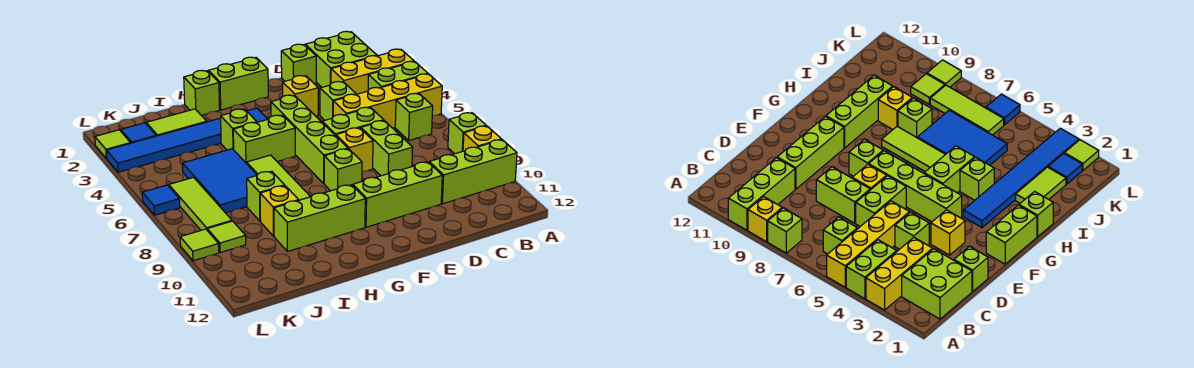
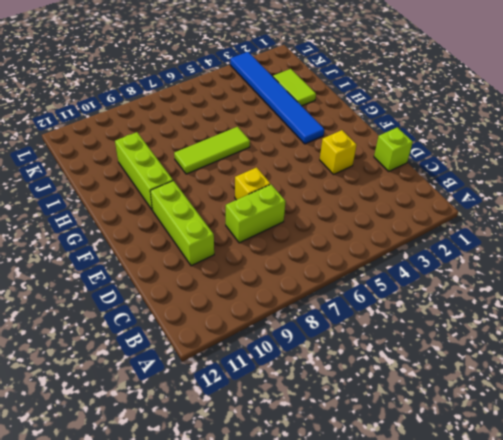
none -> yellow 1x3 brick [331,49,414,94]
none -> lime 1x2 brick [368,61,428,90]
none -> yellow 1x4 brick [333,74,442,128]
none -> lime 1x1 brick [448,113,486,154]

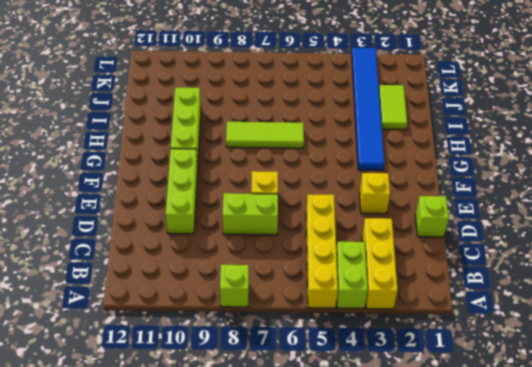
none -> yellow 1x1 brick [463,126,502,151]
none -> lime 1x3 brick [429,140,517,204]
none -> lime 2x2 brick [305,31,377,87]
none -> lime 1x1 brick [395,93,433,141]

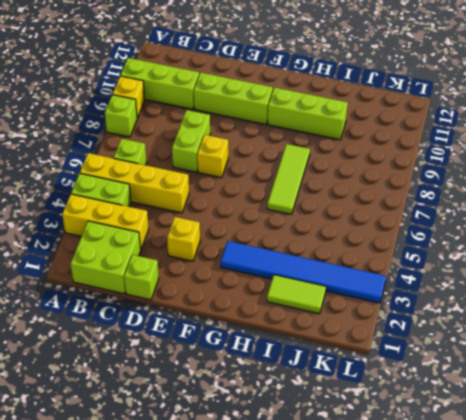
none -> lime 1x1 brick [320,81,356,120]
none -> lime 1x2 brick [322,107,384,136]
none -> lime 1x2 brick [209,57,268,110]
none -> lime 1x4 brick [271,95,348,183]

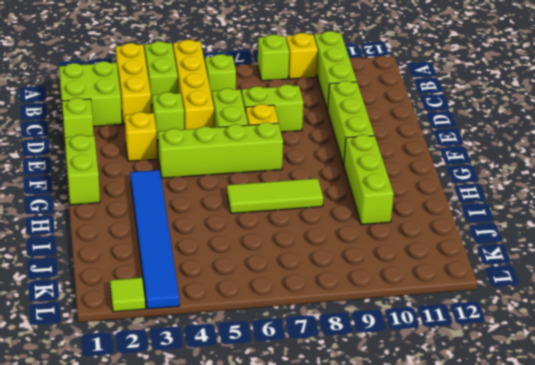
none -> lime 1x1 brick [324,149,362,191]
none -> lime 1x2 brick [233,115,295,164]
none -> lime 1x1 brick [184,70,220,115]
none -> lime 1x1 brick [221,109,257,150]

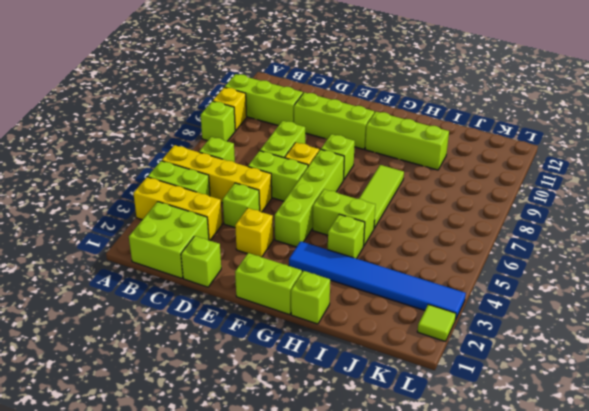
none -> lime 1x2 tile [146,109,207,136]
none -> blue 2x3 tile [182,149,257,213]
none -> lime 1x1 brick [247,171,285,221]
none -> yellow 1x1 brick [260,186,299,236]

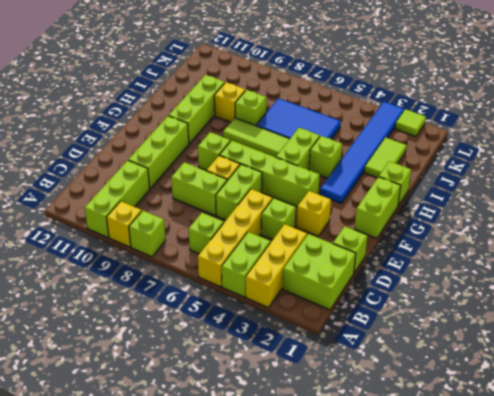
none -> blue 1x1 tile [121,123,156,143]
none -> lime 1x3 tile [169,177,232,230]
none -> lime 1x1 tile [207,221,246,253]
none -> blue 1x1 tile [142,185,180,215]

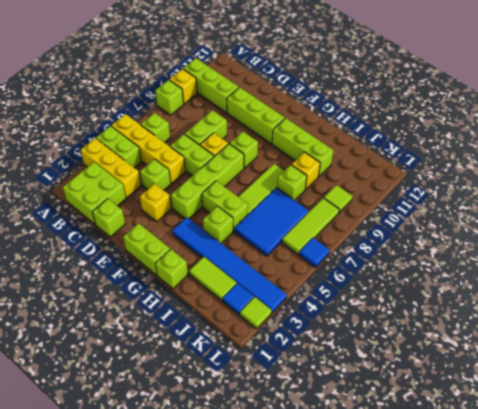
none -> lime 1x1 tile [180,229,219,261]

